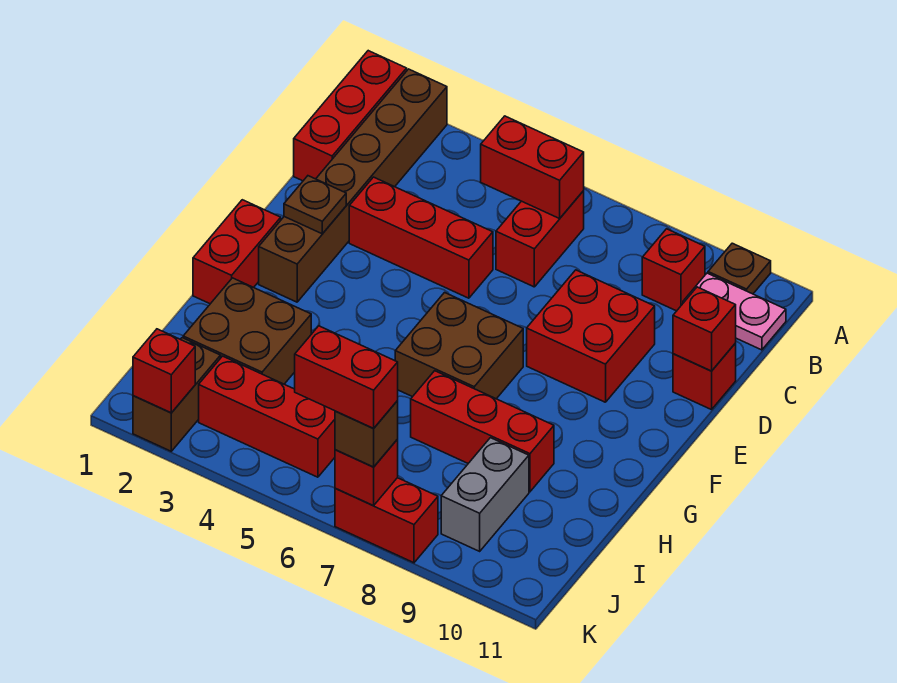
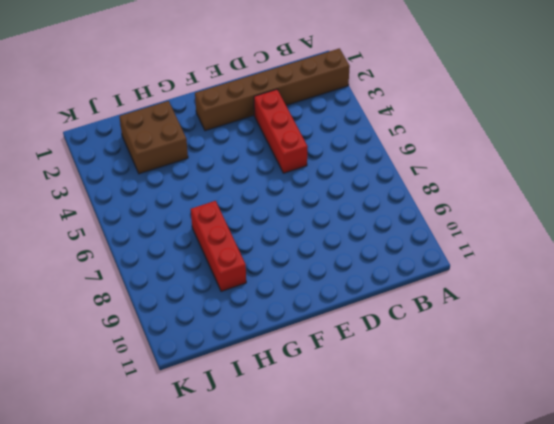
none -> red 1x3 brick [294,51,407,181]
none -> brown 1x1 plate [708,243,771,294]
none -> red 1x2 brick [496,191,584,287]

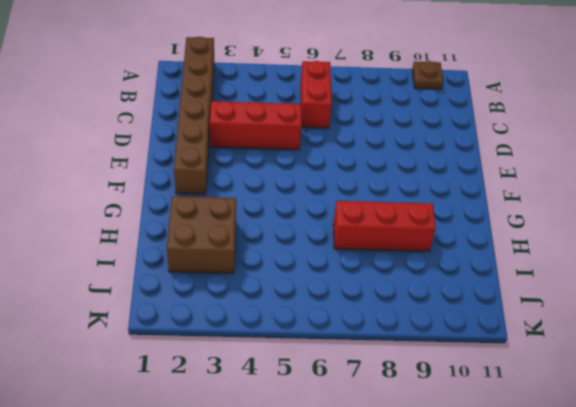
none -> red 1x3 brick [294,51,407,181]
none -> red 1x1 brick [642,229,705,311]
none -> pink 1x2 plate [683,273,786,350]

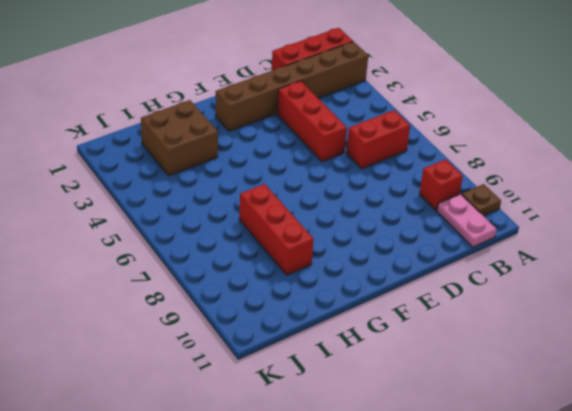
none -> red 2x2 brick [527,270,655,402]
none -> red 1x1 brick [673,343,736,410]
none -> red 1x2 brick [193,200,281,304]

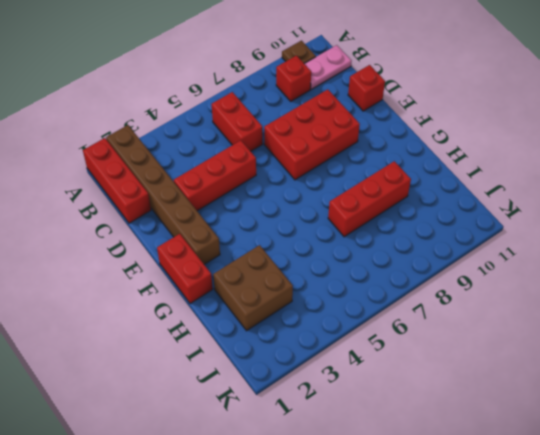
red 2x3 brick [264,89,360,180] -> red 2x2 brick [527,270,655,402]
none -> brown 2x2 brick [395,293,523,399]
none -> grey 1x2 brick [441,438,529,551]
none -> brown 1x2 brick [133,338,221,451]

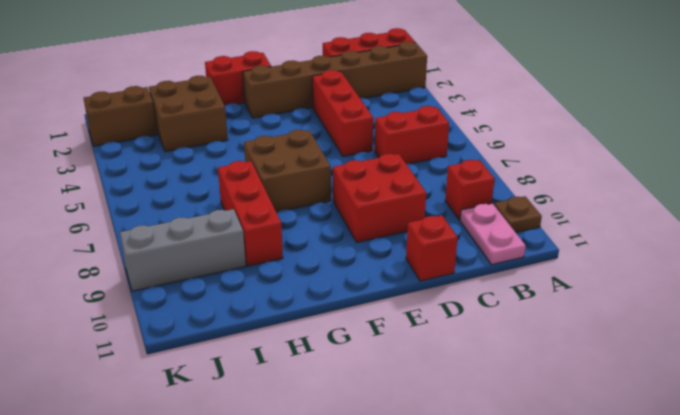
grey 1x3 brick [120,209,246,291] -> grey 1x2 brick [441,438,529,551]
none -> red 1x3 brick [199,356,335,477]
none -> red 1x2 brick [335,478,438,563]
none -> red 1x2 brick [481,116,584,218]

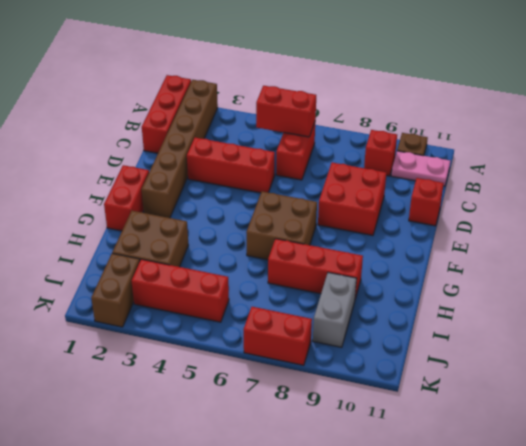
none -> red 1x1 brick [673,287,736,371]
none -> brown 1x1 plate [284,176,346,234]
none -> red 1x1 brick [133,329,195,413]

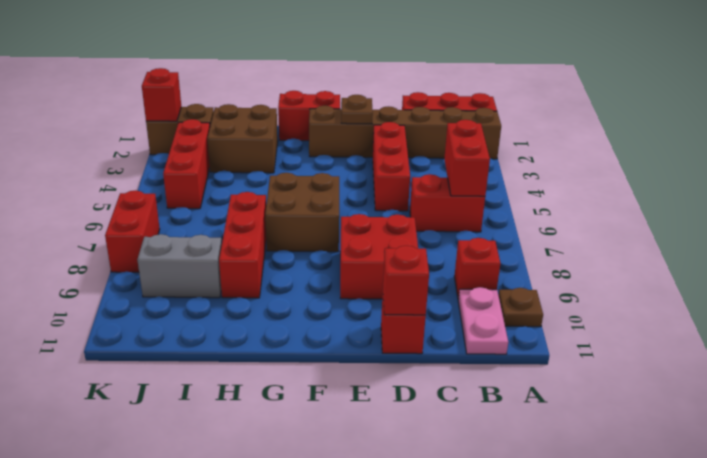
none -> red 1x1 brick [335,439,398,506]
none -> brown 1x1 brick [335,401,398,467]
none -> red 1x2 brick [295,326,398,429]

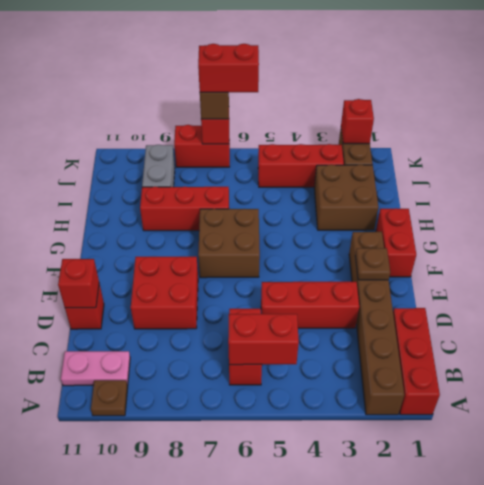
none -> red 1x1 brick [642,229,705,311]

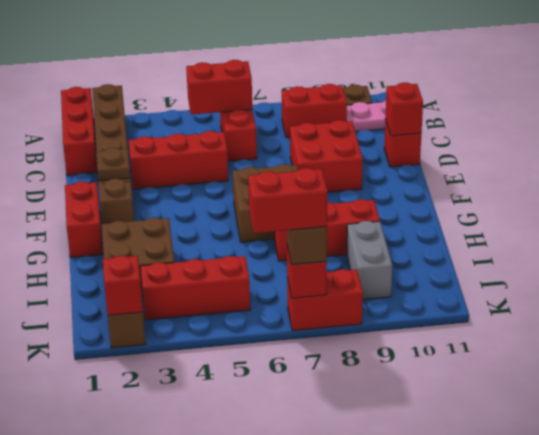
red 1x2 brick [282,84,347,138] -> red 1x1 brick [642,229,705,311]

